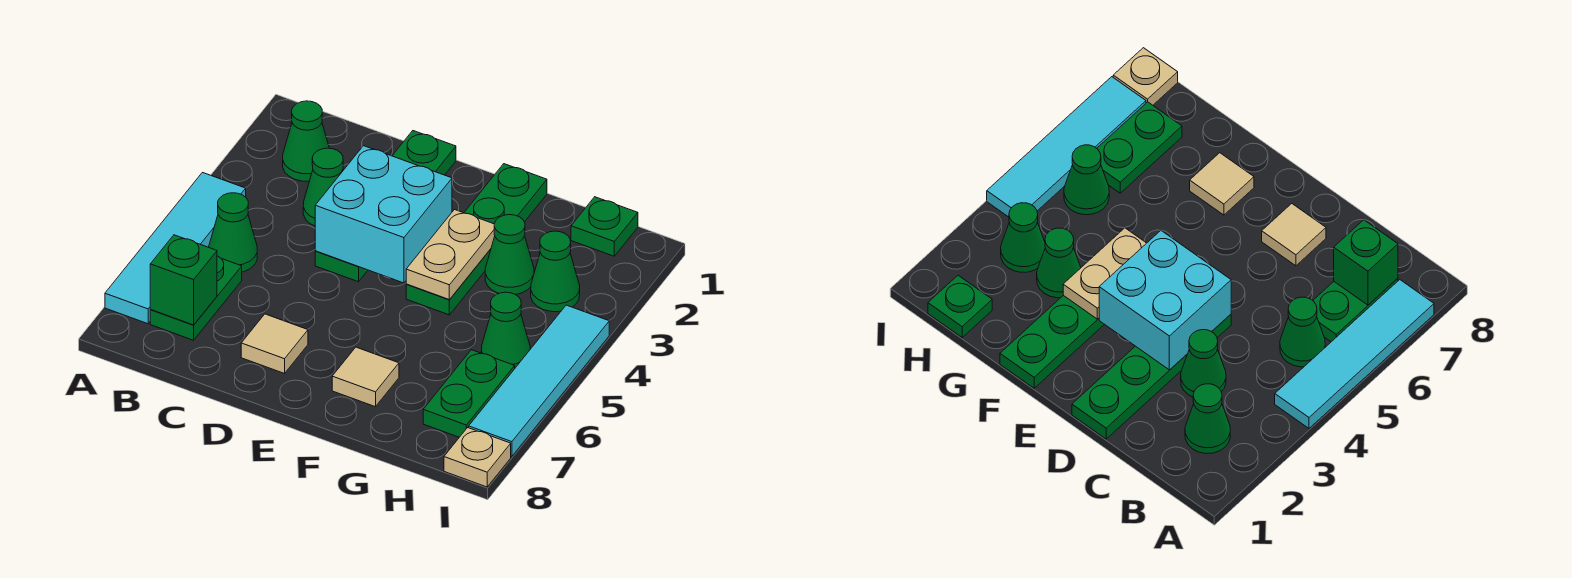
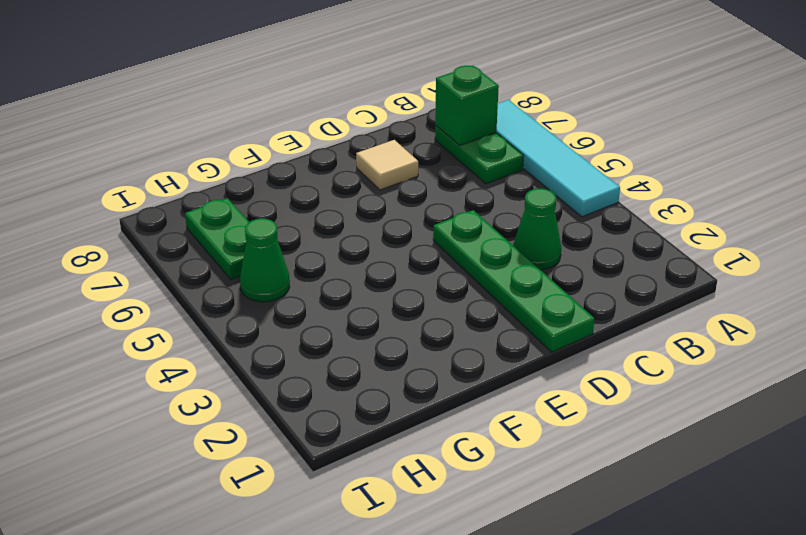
none -> green 1x1 cone [283,101,329,181]
none -> green 1x1 cone [209,193,257,272]
none -> green 1x4 plate [406,164,547,315]

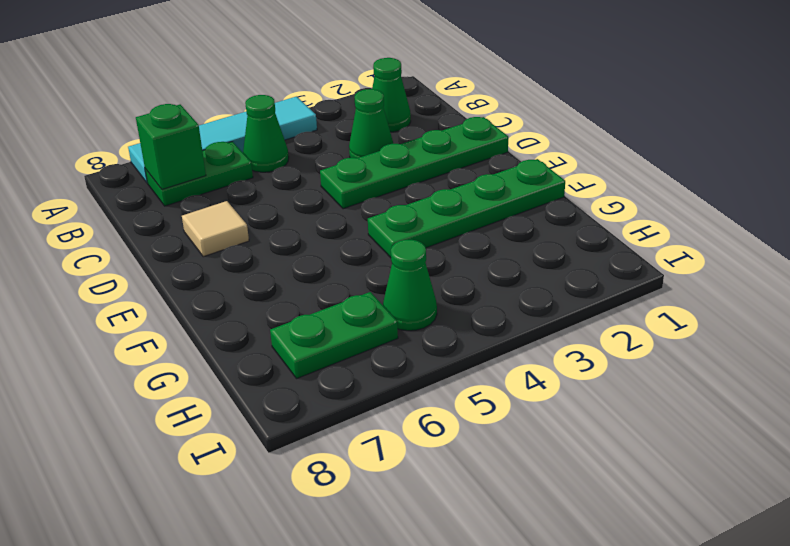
none -> tan 1x1 tile [332,347,399,407]
none -> green 1x1 cone [485,215,534,295]
none -> green 1x1 plate [571,197,638,256]

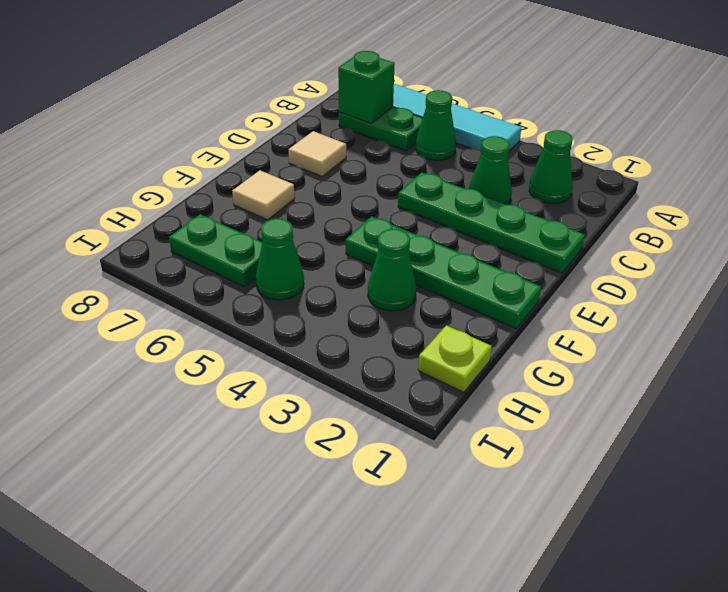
lime 1x1 plate [418,325,492,392] -> green 1x1 plate [571,197,638,256]
none -> green 1x1 cone [531,231,580,312]
none -> cyan 1x4 tile [469,305,609,456]
none -> tan 1x1 plate [444,428,511,487]

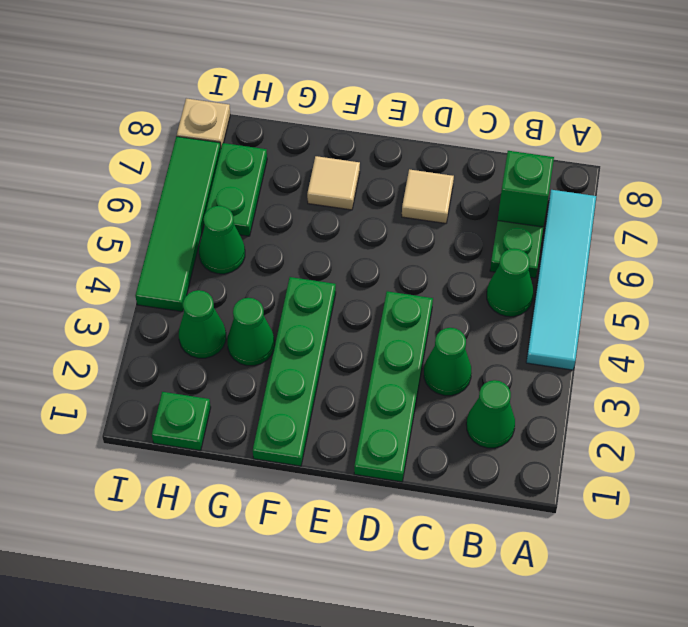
green 1x4 tile [135,136,221,312] -> cyan 1x4 tile [469,305,609,456]
none -> cyan 2x2 brick [315,146,452,283]
none -> tan 1x2 plate [406,210,495,300]

